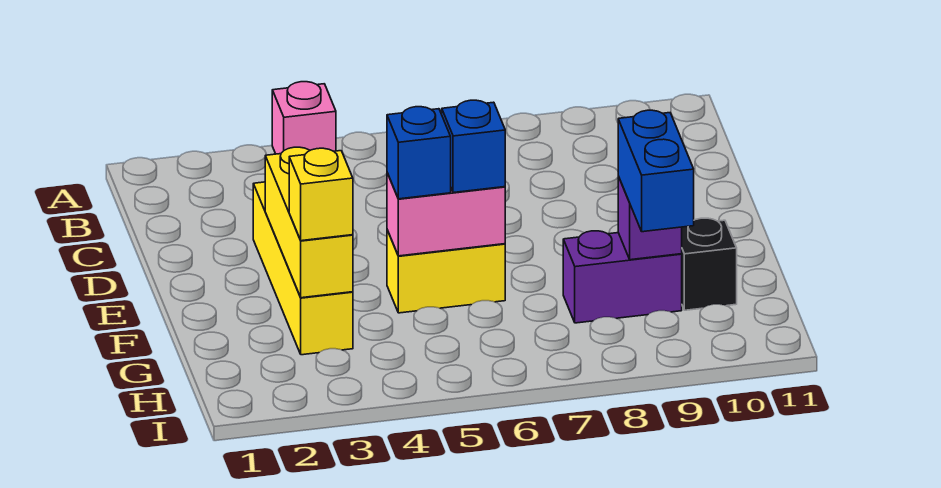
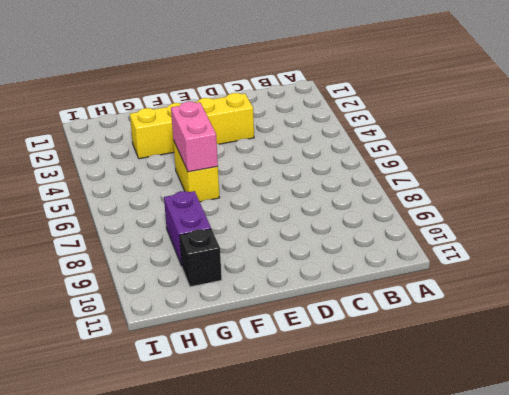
none -> pink 1x1 brick [272,82,336,154]
none -> yellow 1x3 brick [265,147,353,298]
none -> purple 1x1 brick [618,177,682,260]

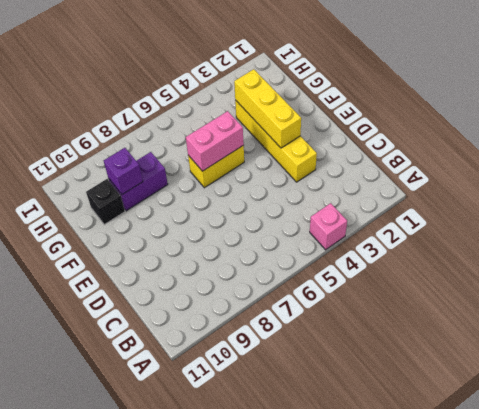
none -> blue 1x1 brick [387,107,451,199]
none -> blue 1x1 brick [442,100,505,193]
none -> yellow 1x1 brick [289,148,353,241]

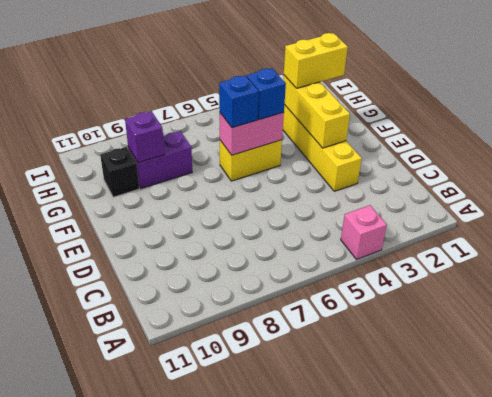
yellow 1x2 brick [284,33,348,88] -> yellow 1x1 brick [289,148,353,241]
none -> blue 1x2 brick [618,110,694,232]

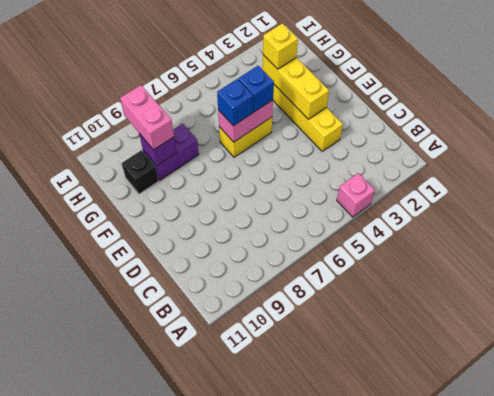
pink 1x2 brick [120,85,174,150] -> blue 1x2 brick [618,110,694,232]

